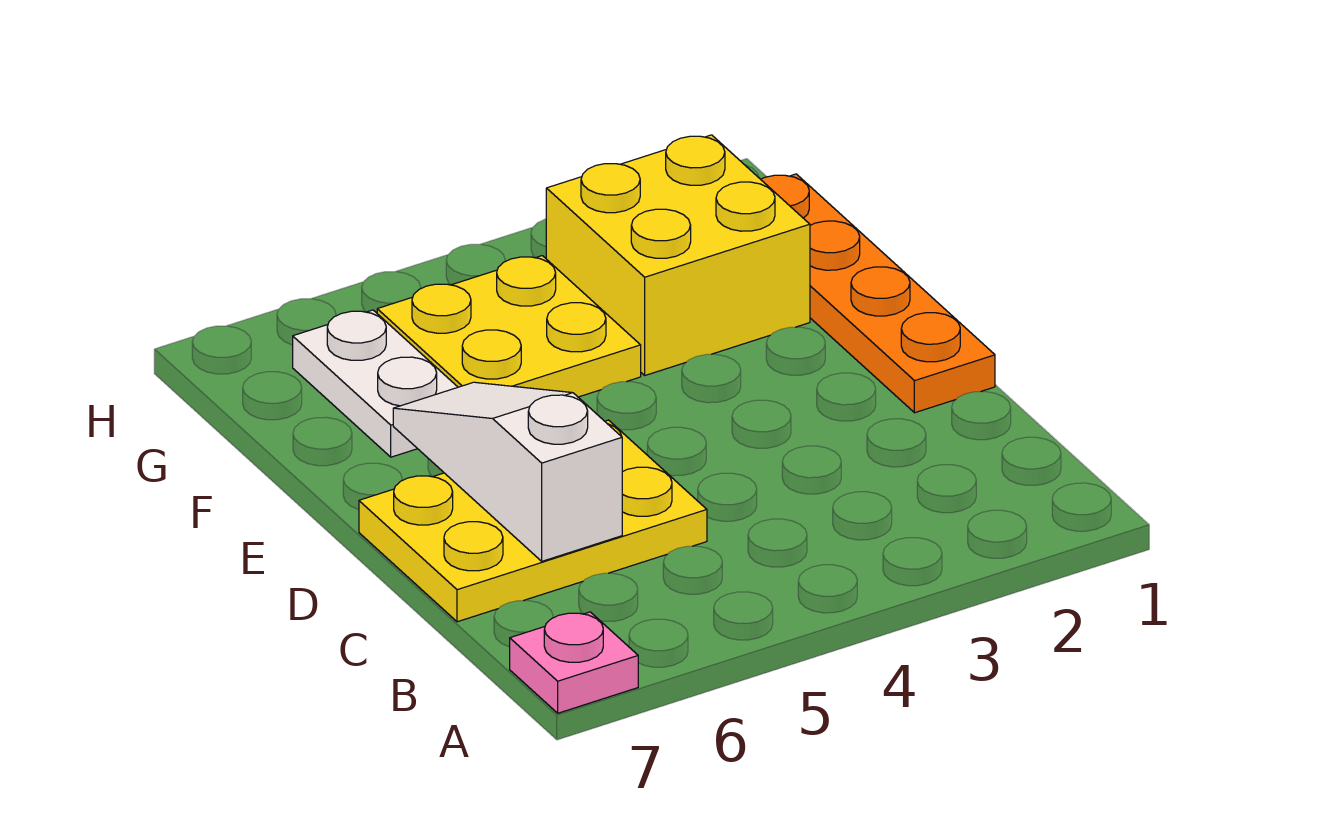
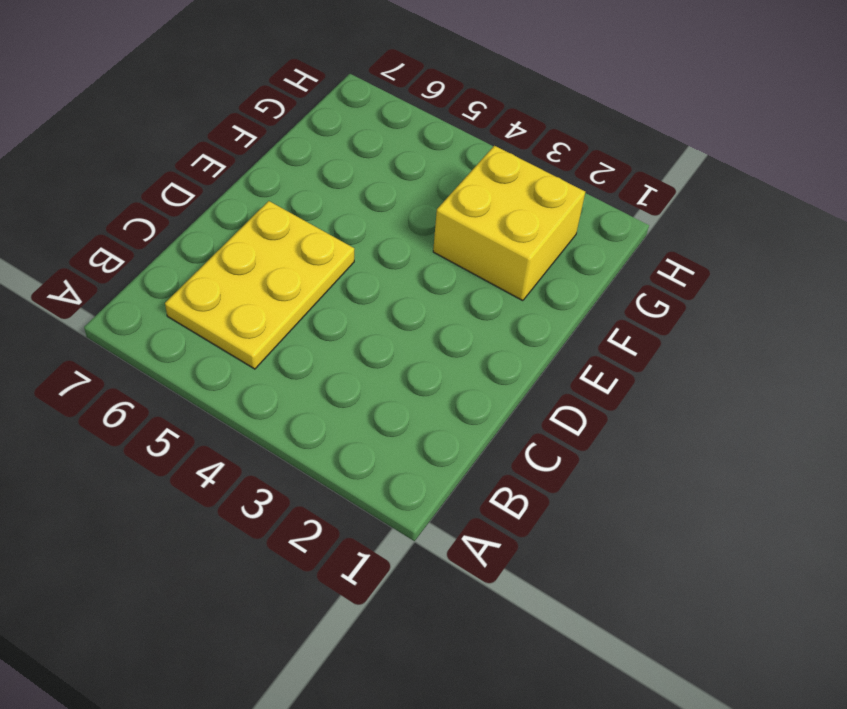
yellow 2x3 plate [165,201,354,369] -> yellow 2x3 plate turned to [359,420,707,622]
none -> pink 1x1 plate [510,612,638,713]
none -> orange 1x4 plate [761,174,995,413]

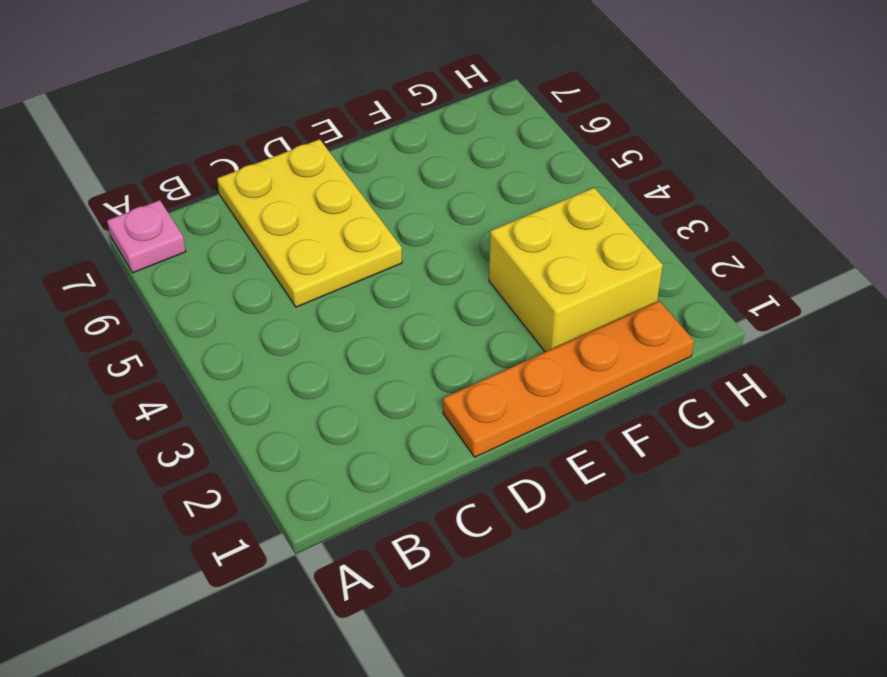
none -> yellow 2x2 plate [377,256,641,397]
none -> white 1x2 plate [293,310,458,457]

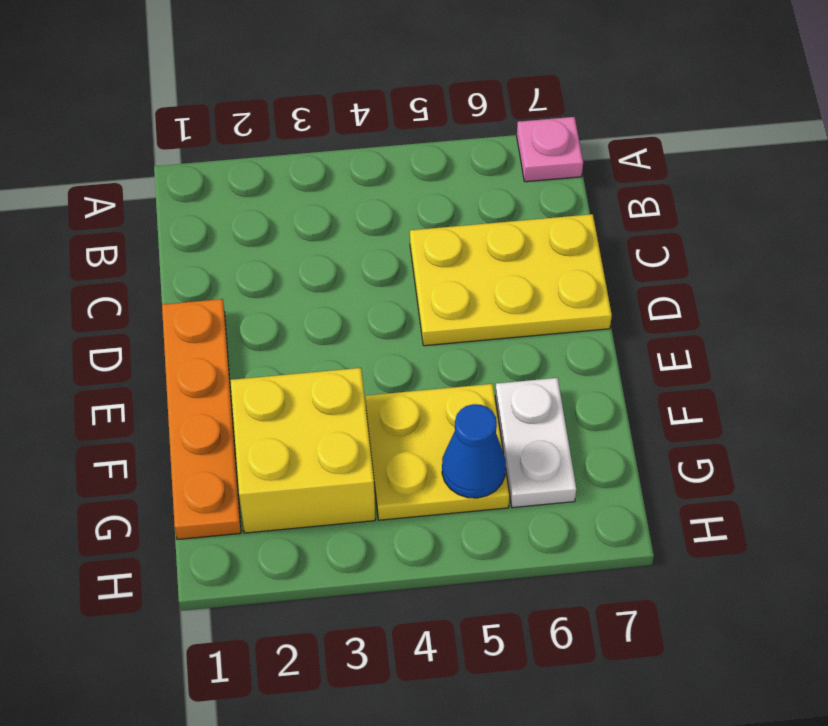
blue 1x1 cone [442,404,506,498] -> none
none -> white 1x3 slope [393,382,622,561]

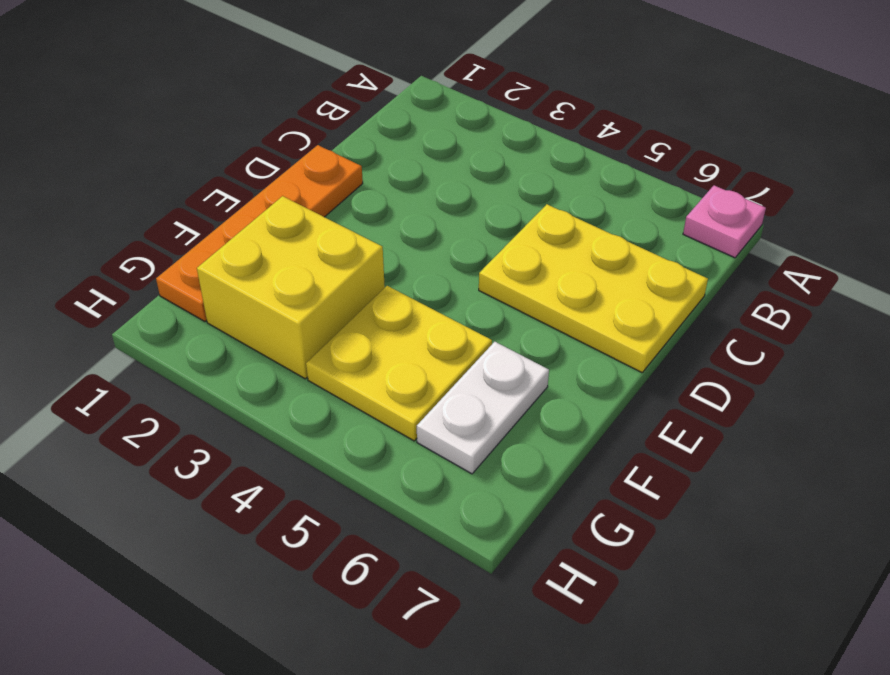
none -> white 1x3 slope [393,382,622,561]

